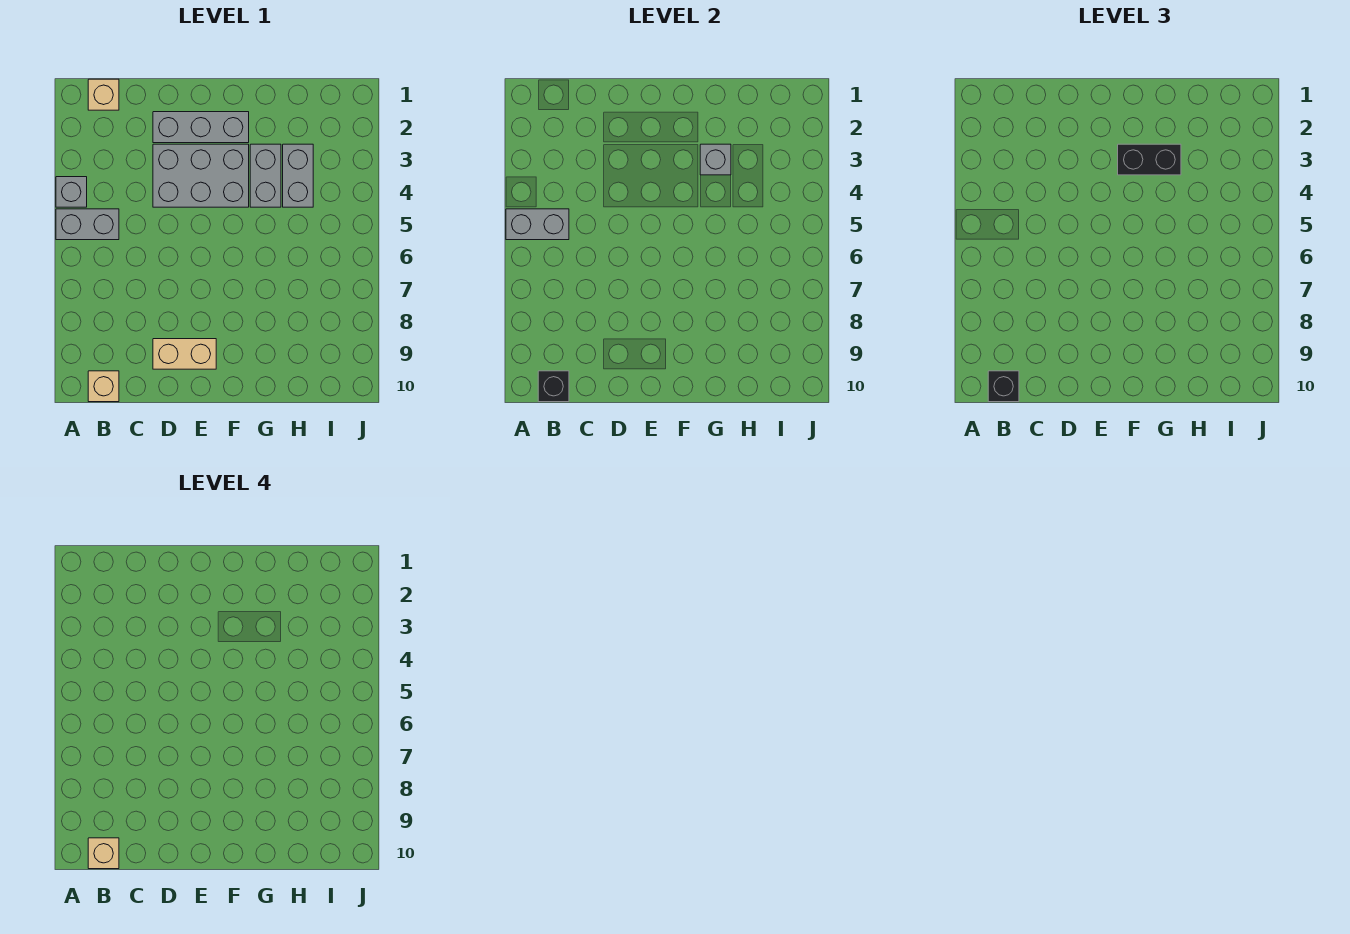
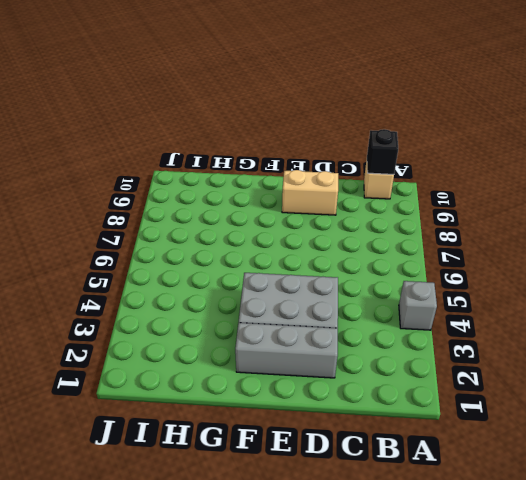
none -> grey 1x2 brick [56,209,119,240]
none -> tan 1x1 brick [88,79,119,110]
none -> grey 1x2 brick [250,144,281,207]

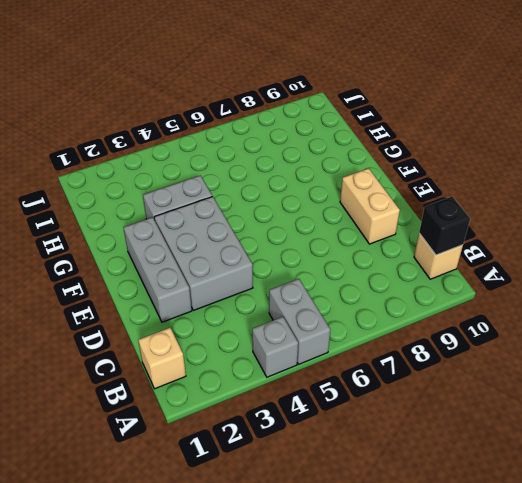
none -> grey 1x2 brick [283,144,313,207]
none -> grey 1x2 brick [506,209,569,240]
none -> grey 1x1 brick [700,144,731,175]

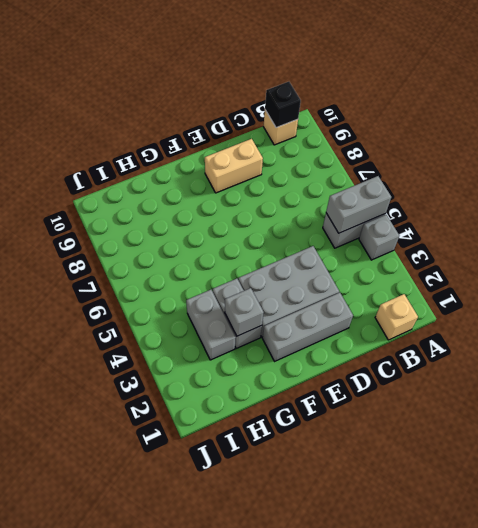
none -> black 1x1 brick [988,371,1019,402]
none -> black 1x2 brick [1118,144,1181,175]
none -> tan 1x1 brick [88,838,119,869]

